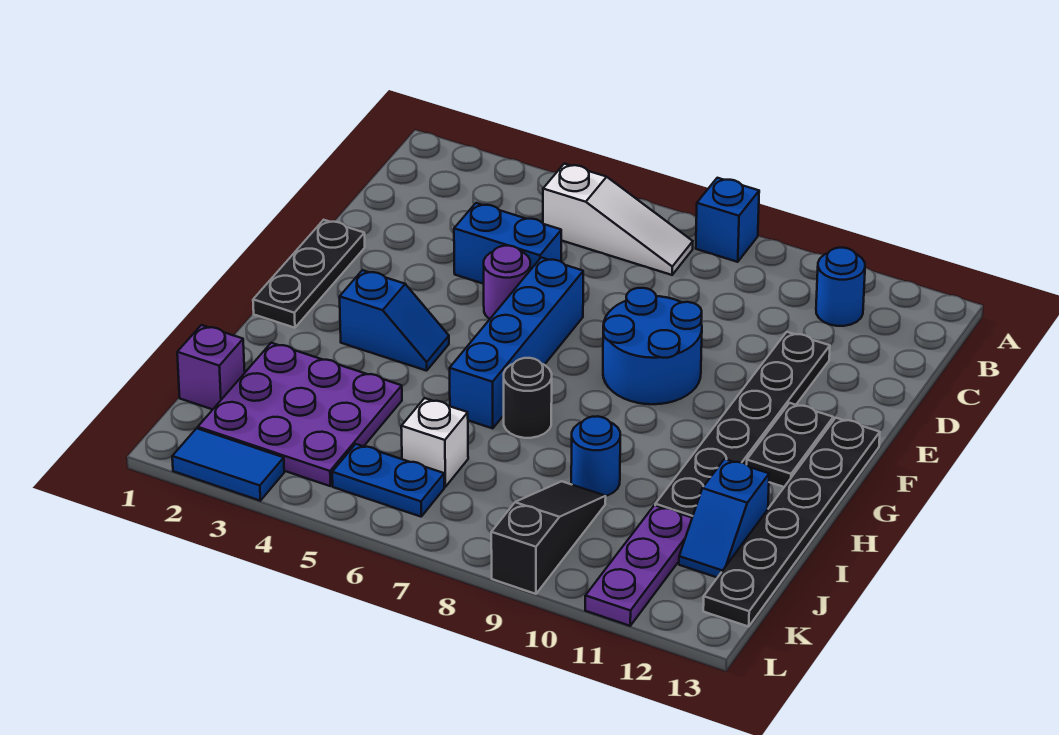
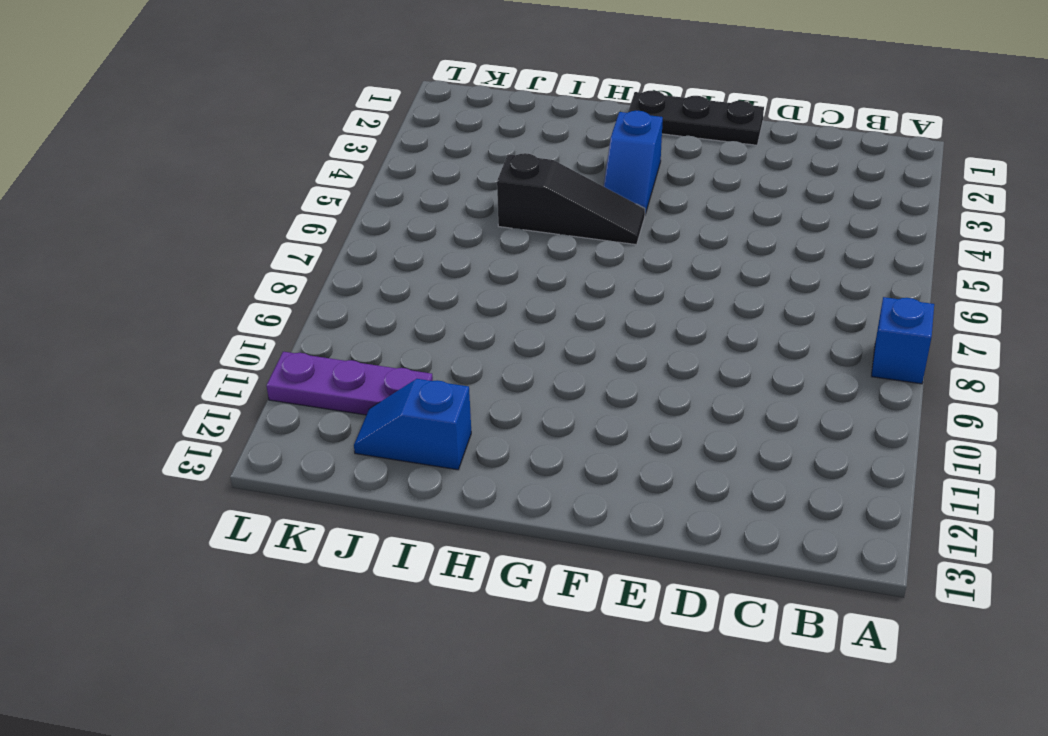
black 1x3 slope [497,153,645,245] -> black 1x3 slope moved to [491,481,606,594]
none -> white 1x3 slope [543,164,693,275]
none -> blue 1x1 round brick [816,248,865,326]
none -> blue 1x2 brick [454,203,561,284]

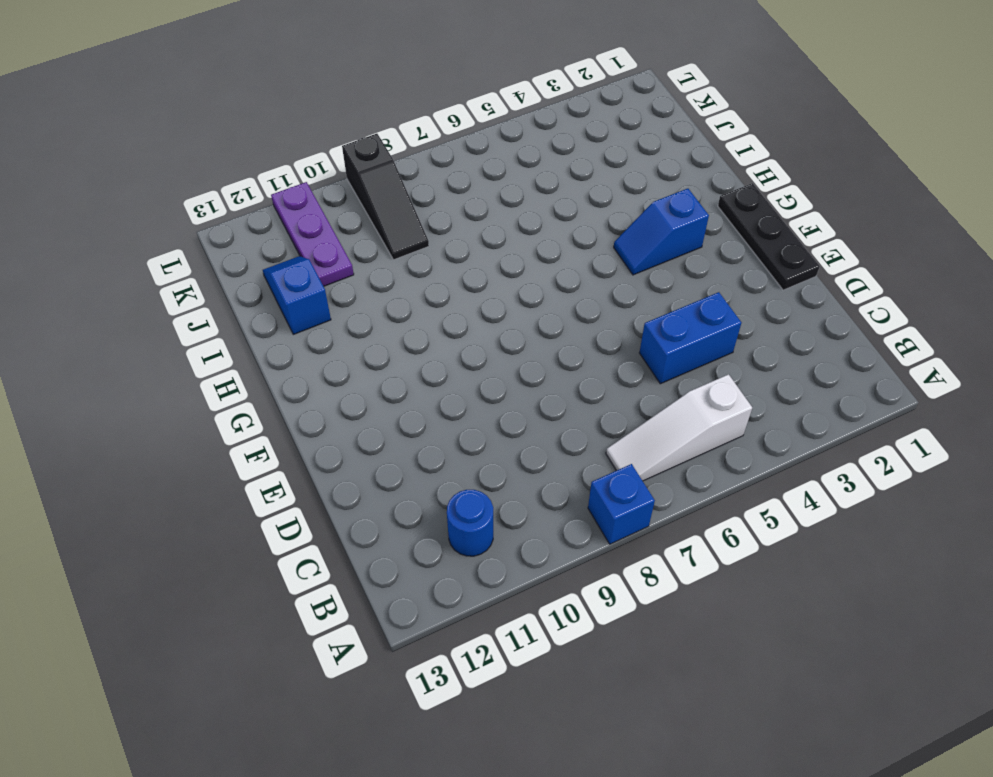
none -> black 1x6 plate [655,332,830,517]
none -> purple 1x1 round brick [484,246,530,319]
none -> blue 1x4 brick [450,258,583,428]

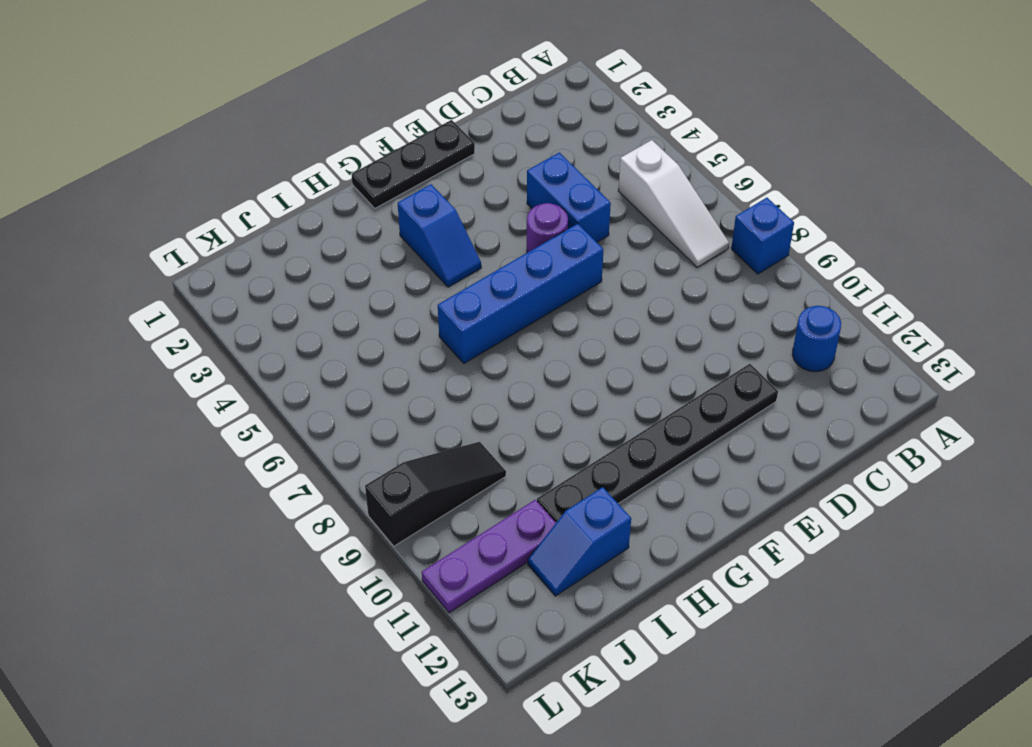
none -> blue 2x2 round brick [603,288,702,404]
none -> black 1x2 plate [747,403,833,487]
none -> black 1x6 plate [703,418,880,627]

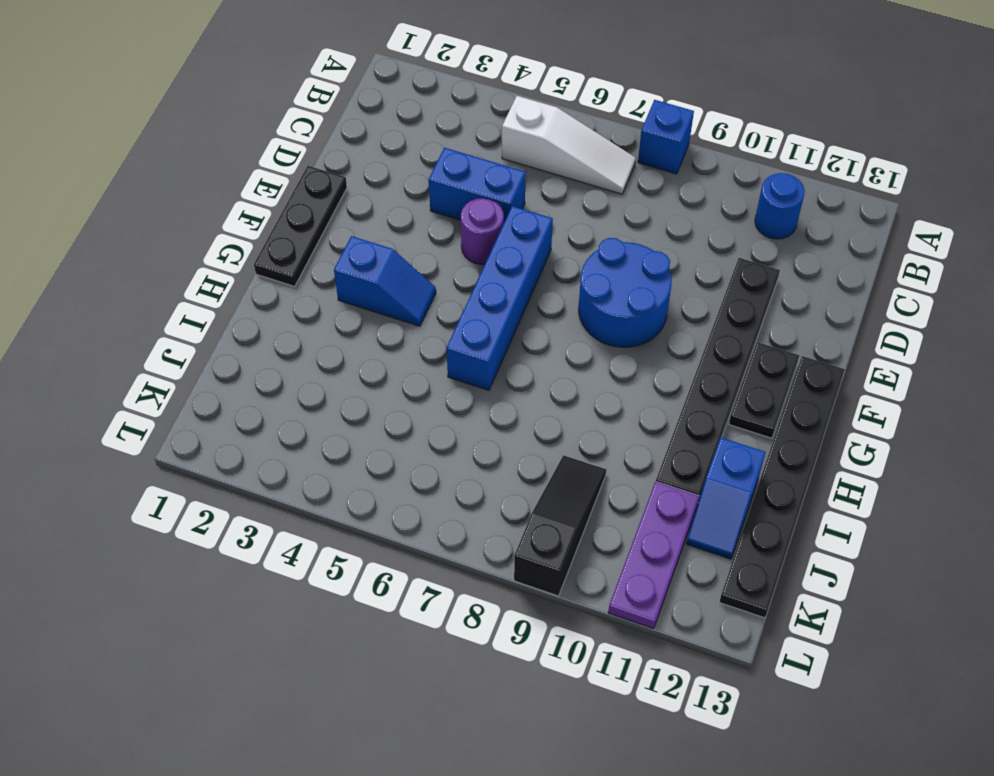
none -> black 1x1 round brick [504,358,552,438]
none -> purple 3x3 plate [198,343,402,486]
none -> blue 1x1 round brick [571,416,620,496]

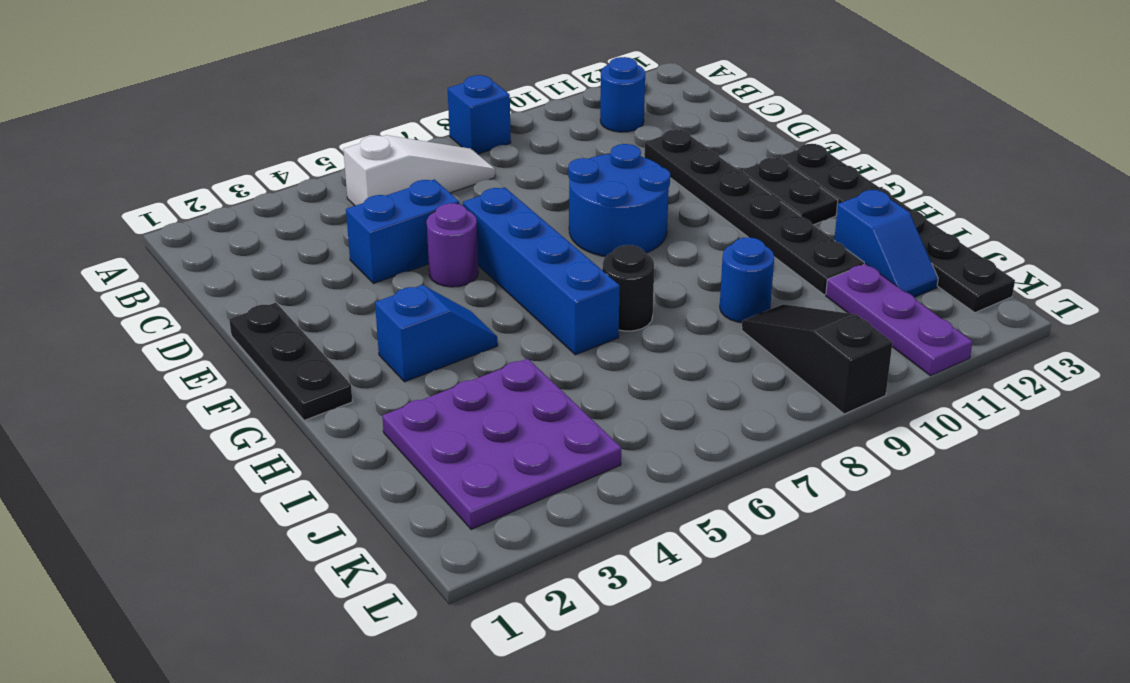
none -> purple 1x1 brick [177,325,245,409]
none -> white 1x1 brick [401,398,468,487]
none -> blue 1x2 plate [332,444,444,517]

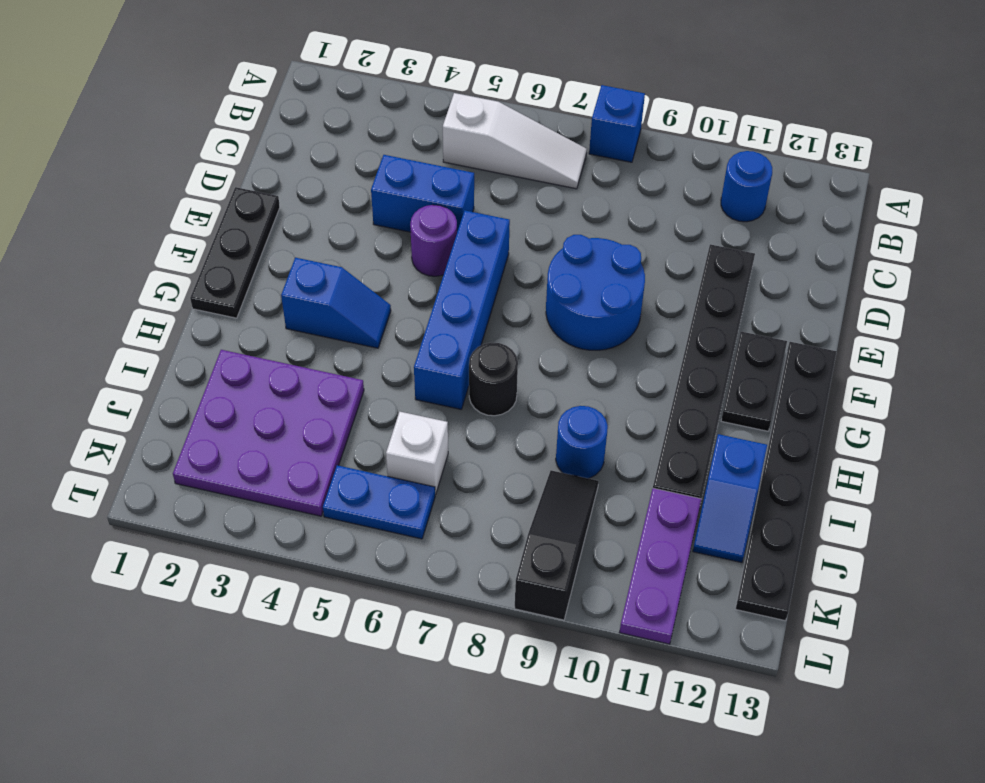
none -> purple 1x1 brick [177,325,245,409]
none -> blue 1x2 tile [172,428,284,501]

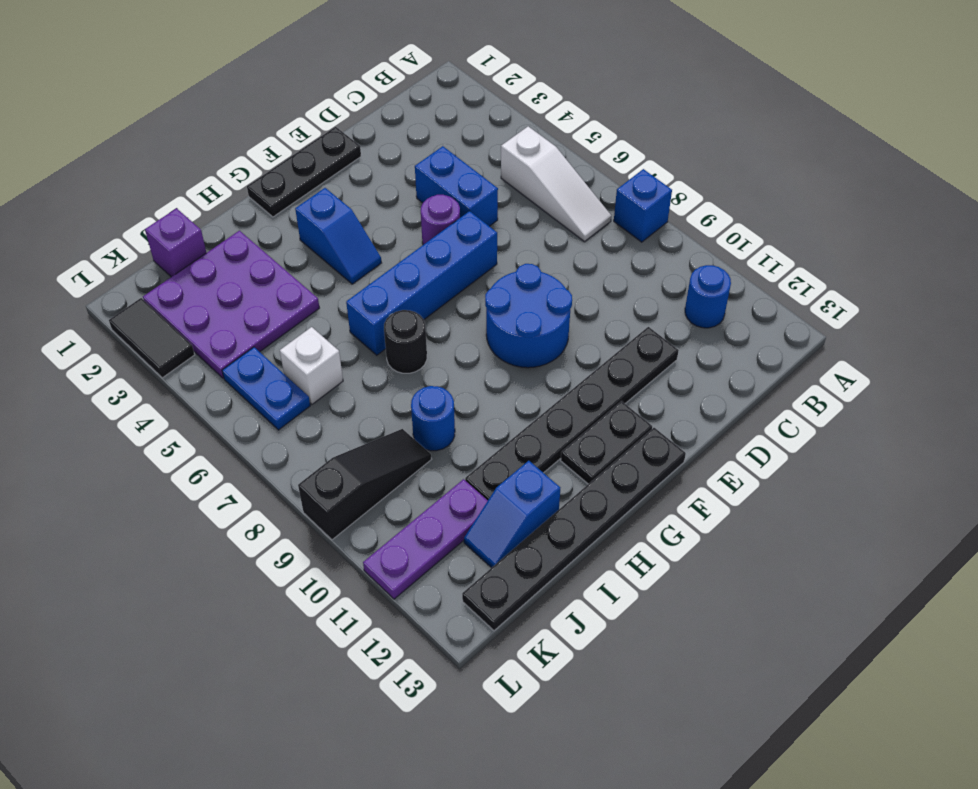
black 1x2 tile [109,298,195,378] -> blue 1x2 tile [172,428,284,501]

